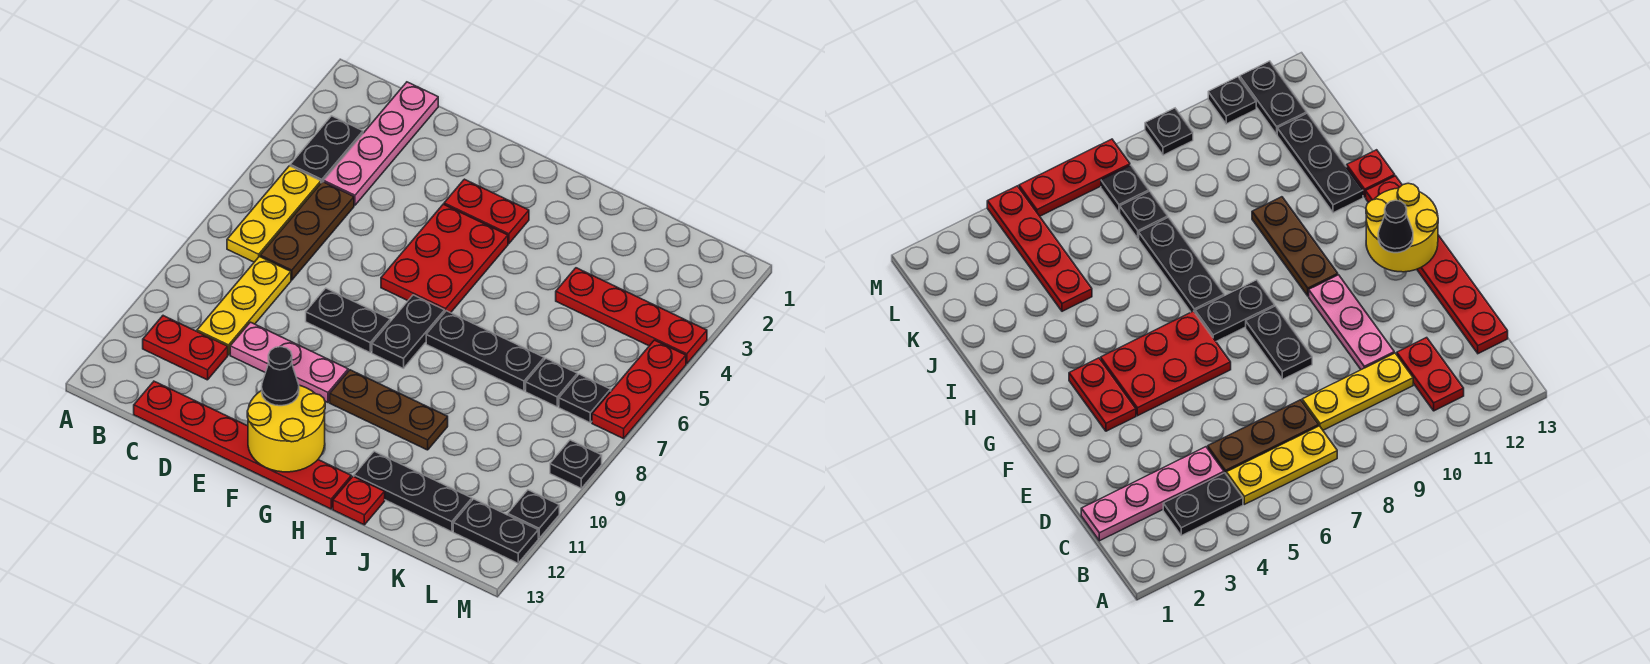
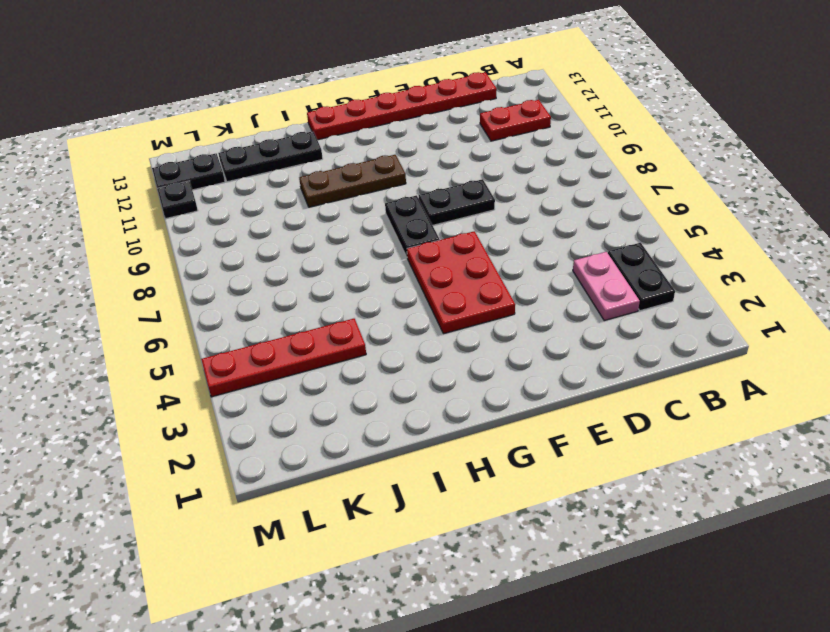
pink 1x2 plate [573,252,640,321] -> pink 1x4 plate [324,82,438,205]
none -> yellow 1x3 plate [227,166,321,262]
none -> brown 1x3 plate [260,182,354,280]
none -> yellow 1x3 plate [197,256,291,355]

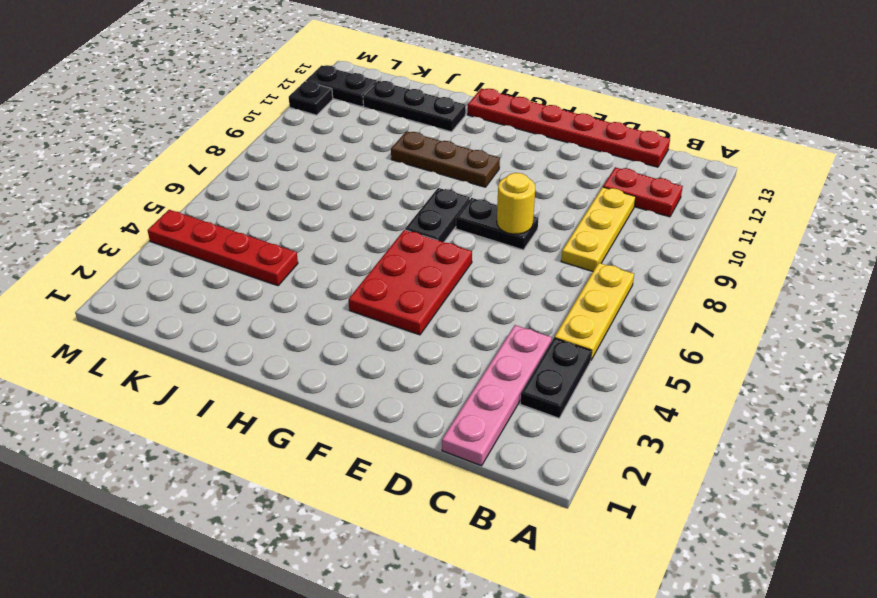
yellow 1x1 round brick [497,173,535,234] -> none
none -> brown 1x3 plate [260,182,354,280]
none -> pink 1x3 plate [230,322,348,402]
none -> red 1x2 plate [444,179,529,244]

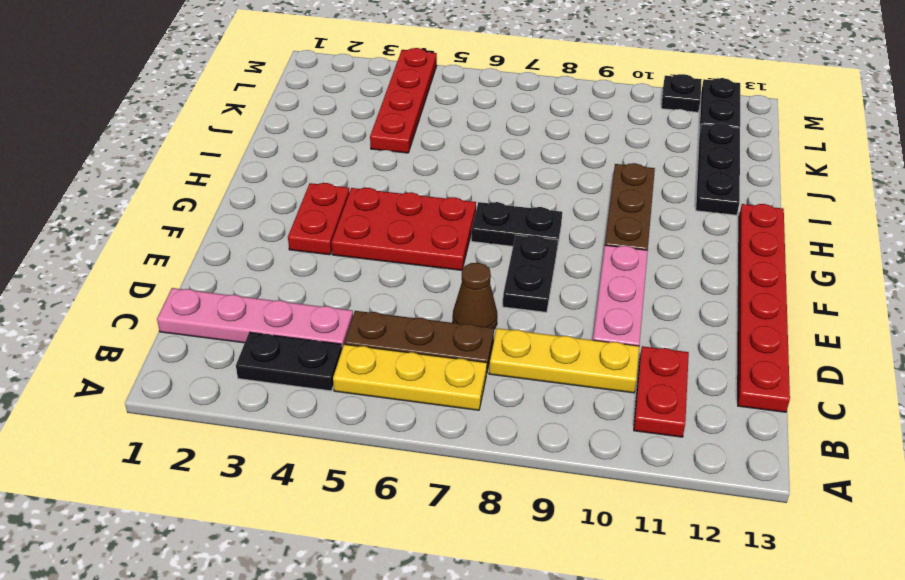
brown 1x1 cone [453,263,497,329] -> none
none -> black 1x3 plate [426,311,544,391]
none -> red 1x1 plate [333,476,385,525]
none -> black 1x1 plate [526,359,577,407]

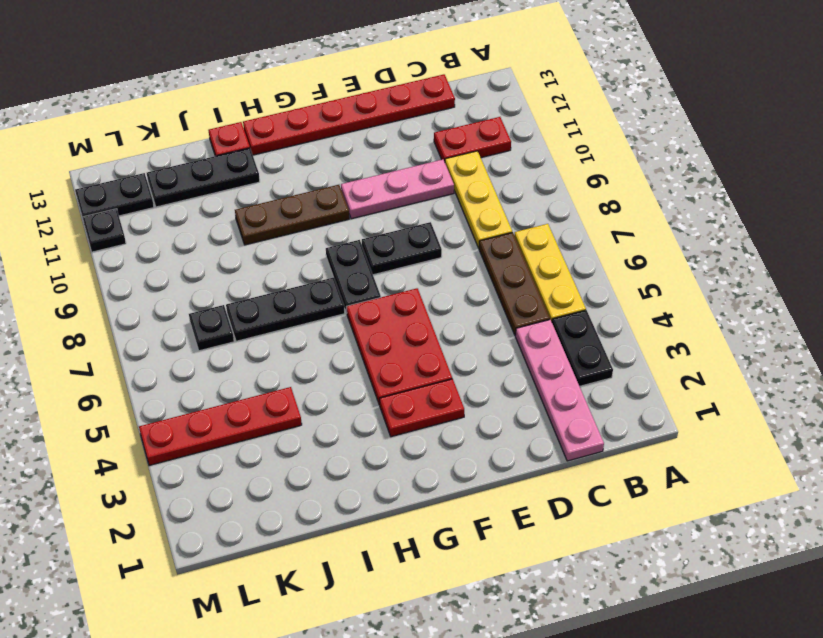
none -> black 1x1 plate [559,374,611,423]
none -> red 1x3 plate [592,340,686,439]
none -> black 1x1 plate [550,440,602,488]

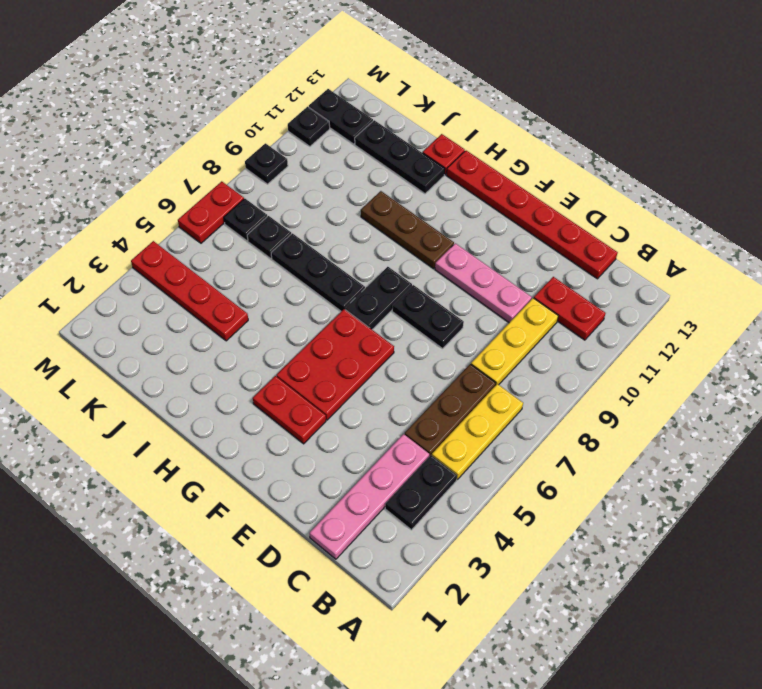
red 1x2 plate [178,181,244,243] -> red 1x3 plate [592,340,686,439]
none -> yellow 2x2 round brick [247,385,325,472]
none -> black 1x1 cone [262,347,299,406]

